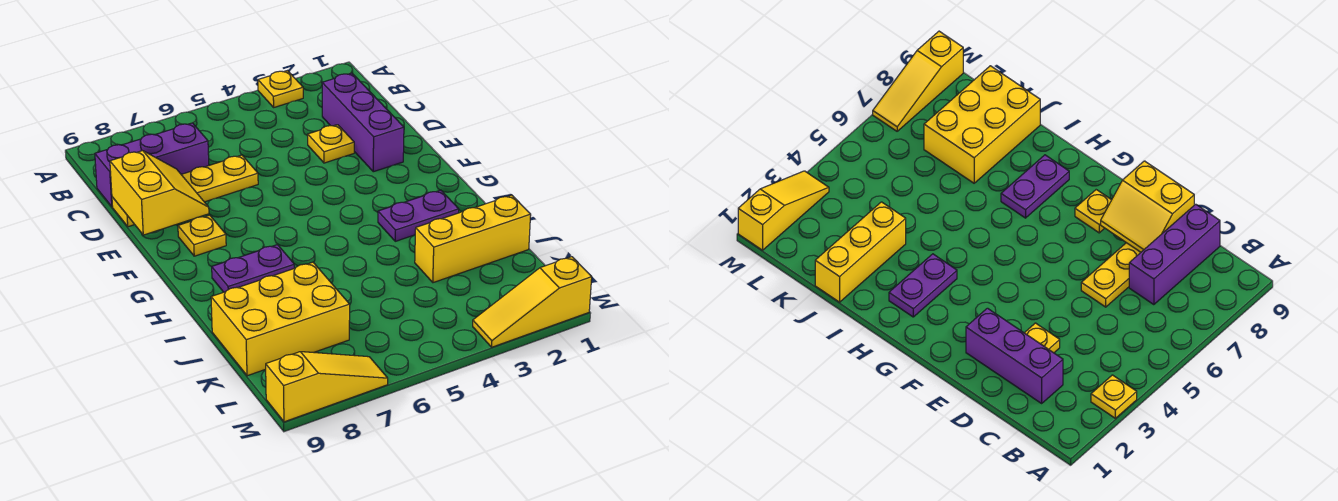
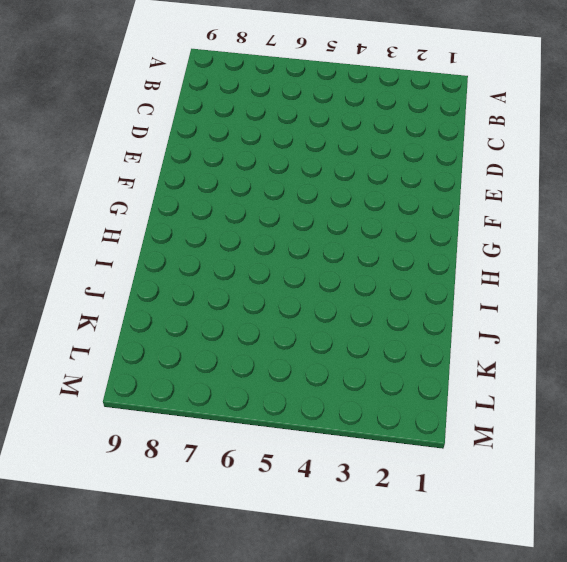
none -> yellow 1x1 plate [258,71,303,107]
none -> purple 1x3 brick [322,73,404,172]
none -> purple 1x3 brick [95,123,209,207]

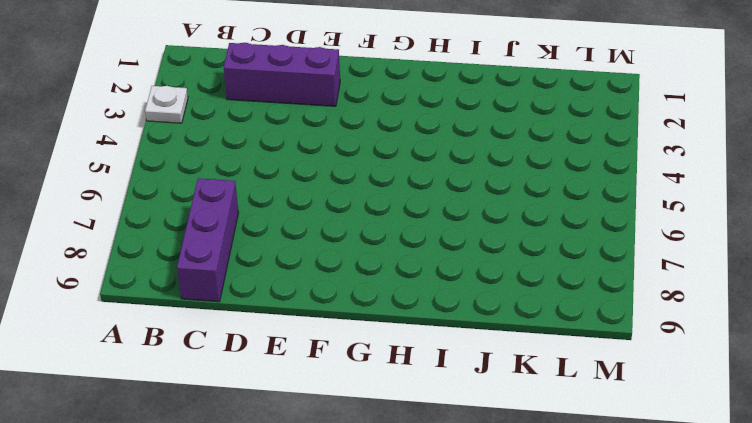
white 1x1 plate [145,86,188,123] -> yellow 1x1 plate [258,71,303,107]
none -> yellow 1x1 plate [308,125,354,163]
none -> yellow 1x4 plate [112,155,258,227]
none -> yellow 1x1 plate [178,215,226,256]

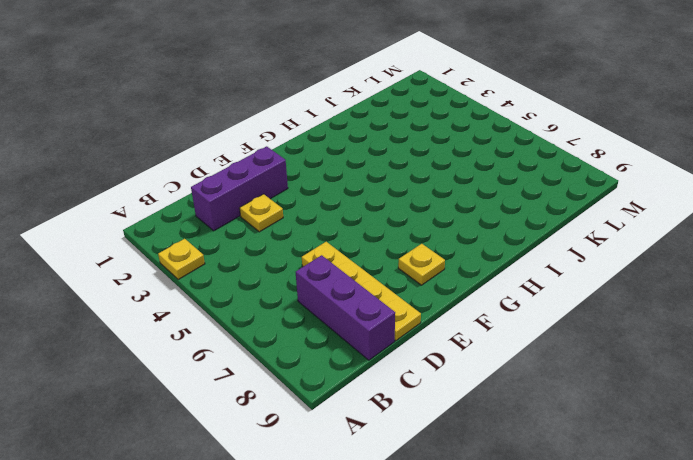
none -> purple 1x2 plate [378,190,459,241]
none -> purple 1x2 plate [212,245,294,292]
none -> yellow 1x3 brick [415,195,531,283]

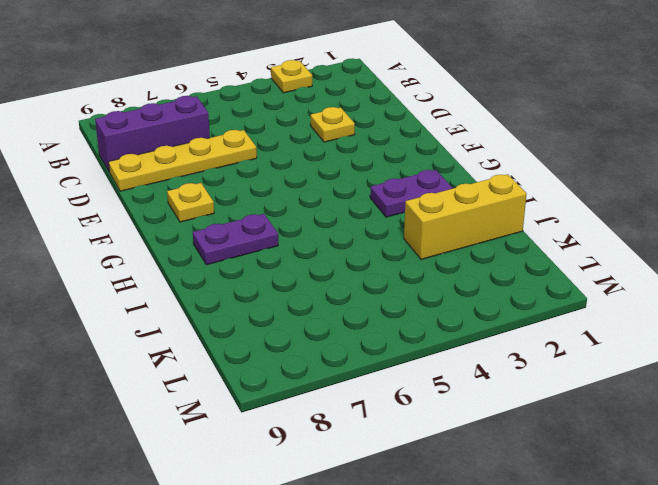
none -> purple 1x3 brick [322,73,404,172]
none -> yellow 2x3 brick [211,262,350,376]
none -> yellow 1x3 slope [473,257,592,347]

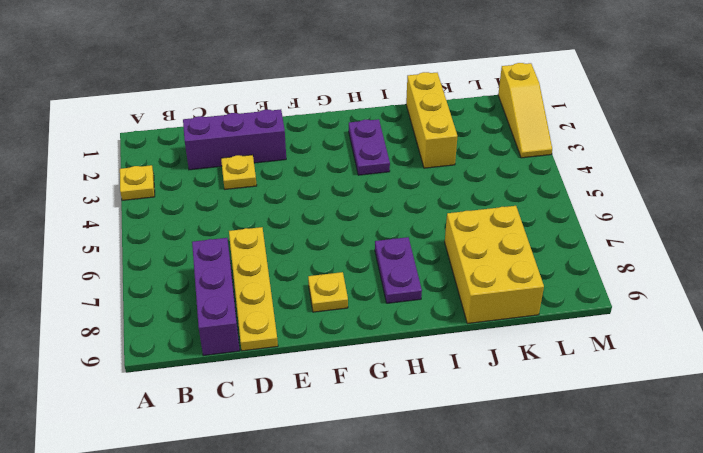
none -> yellow 1x3 slope [266,352,388,422]
none -> yellow 2x2 slope [110,151,209,235]

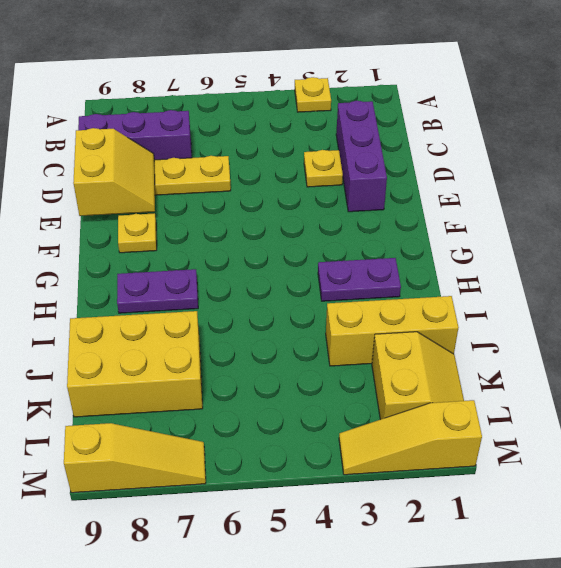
yellow 2x2 slope [372,332,464,419] -> none

